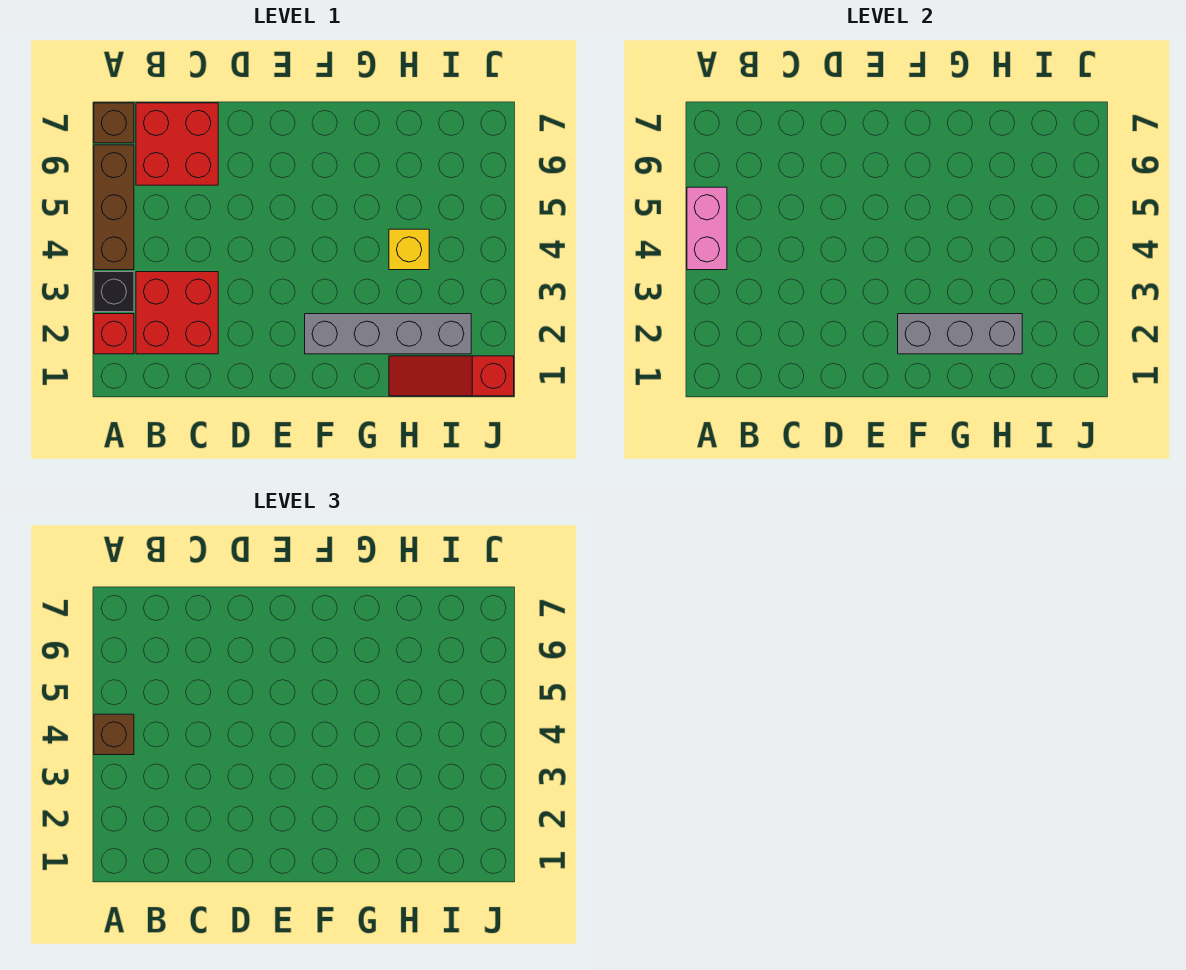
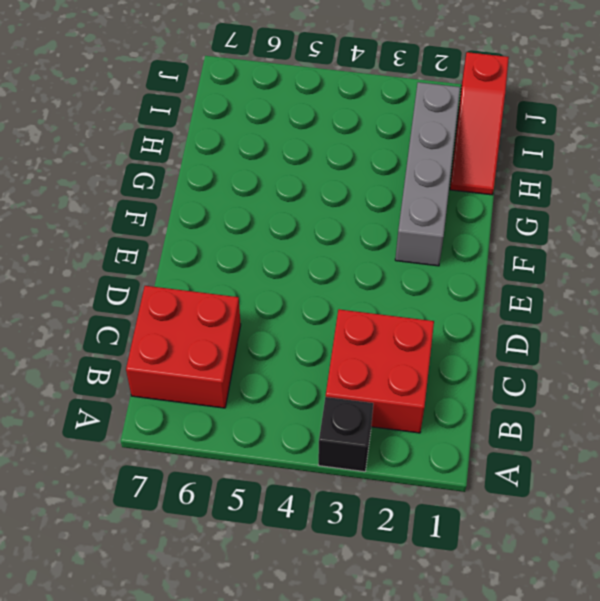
none -> red 1x1 brick [94,314,134,354]
none -> brown 1x3 brick [94,145,134,270]
none -> brown 1x1 brick [94,103,134,143]

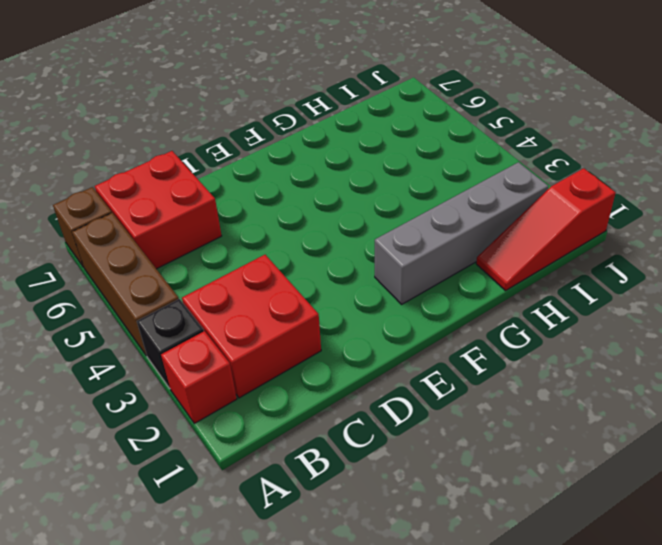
none -> yellow 1x1 brick [389,229,429,270]
none -> pink 1x2 brick [687,187,727,270]
none -> grey 1x3 brick [898,314,1022,354]

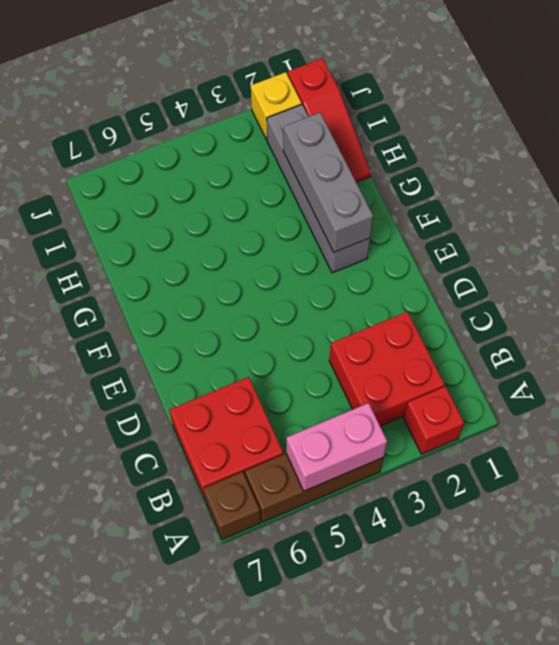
yellow 1x1 brick [251,72,302,140] -> yellow 1x1 brick moved to [389,229,429,270]
none -> black 1x1 brick [94,272,134,312]
none -> brown 1x1 brick [94,714,134,755]

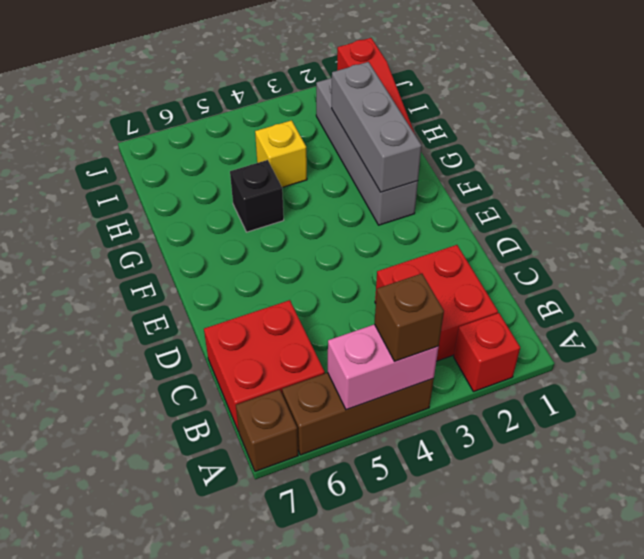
black 1x1 brick [230,160,284,232] -> black 1x1 brick moved to [94,272,134,312]

